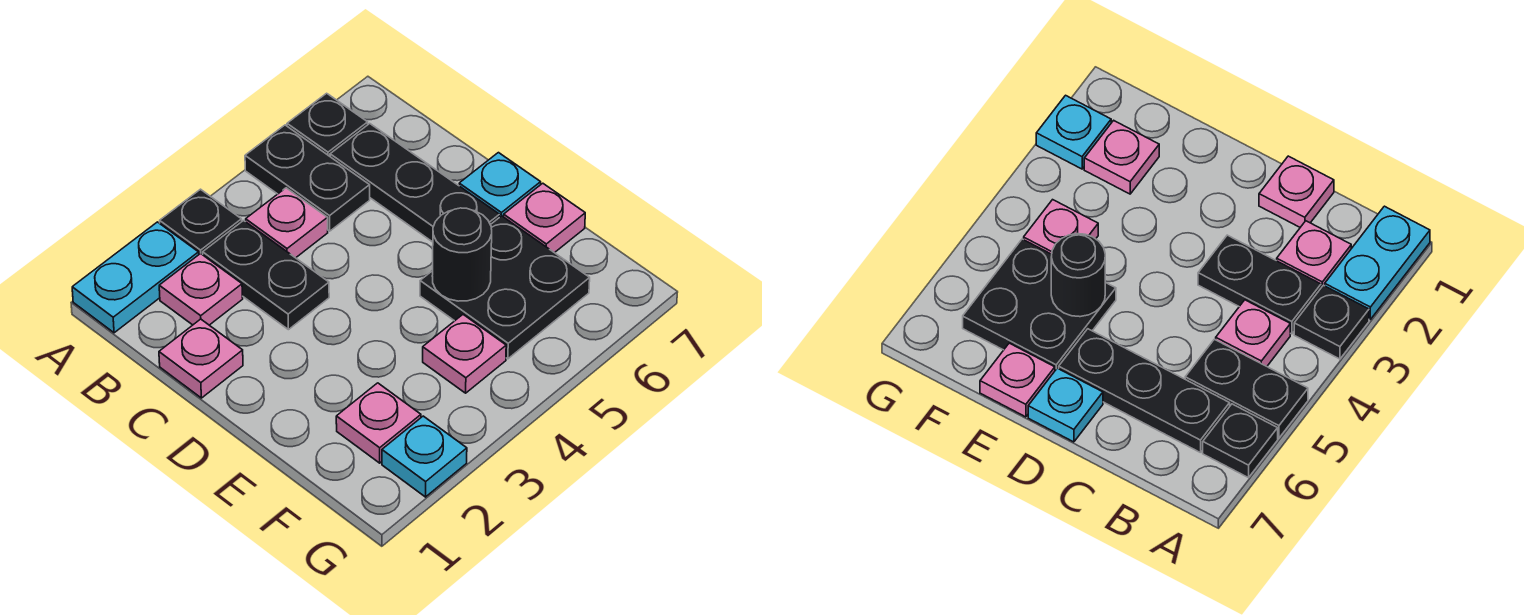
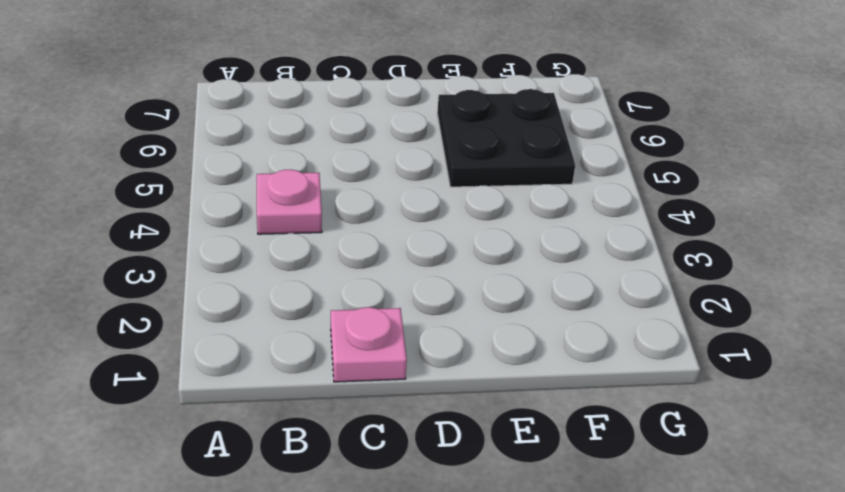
none -> cyan 1x2 plate [72,222,199,333]
none -> black 1x1 plate [160,189,242,255]
none -> black 1x2 plate [245,125,370,231]

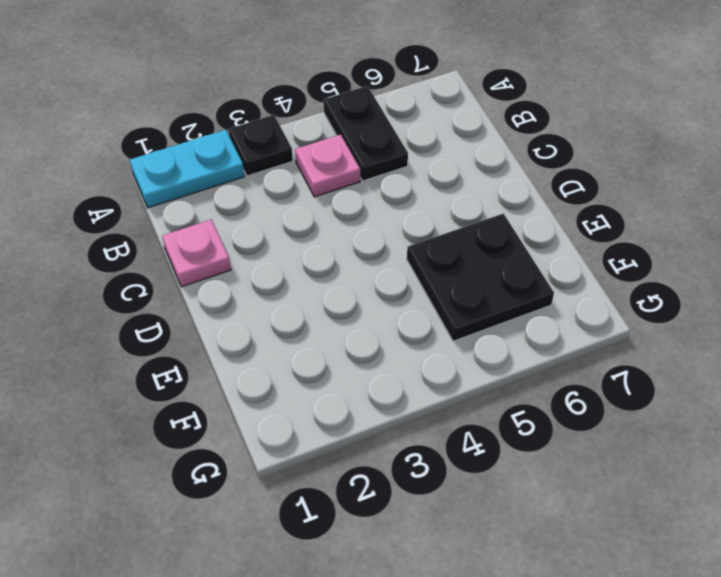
none -> black 1x1 plate [287,93,368,156]
none -> pink 1x1 plate [159,253,243,325]
none -> black 1x2 plate [203,221,329,330]

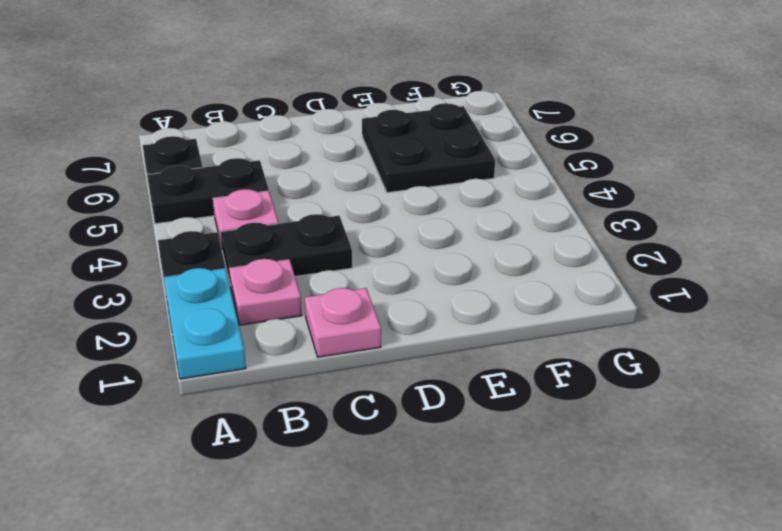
none -> black 1x3 plate [330,124,499,242]
none -> cyan 1x1 plate [459,153,541,217]
none -> pink 1x1 plate [504,183,585,253]

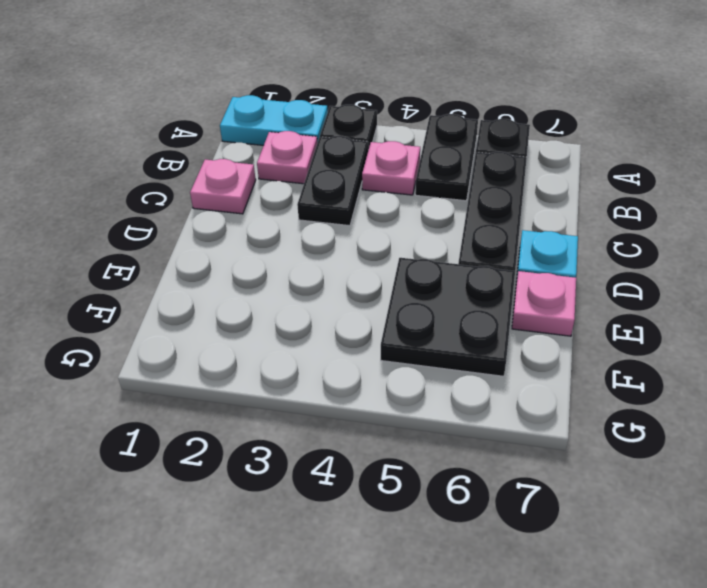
none -> pink 1x1 plate [336,383,421,463]
none -> pink 1x1 plate [423,315,506,393]
none -> cyan 1x1 plate [382,416,467,497]

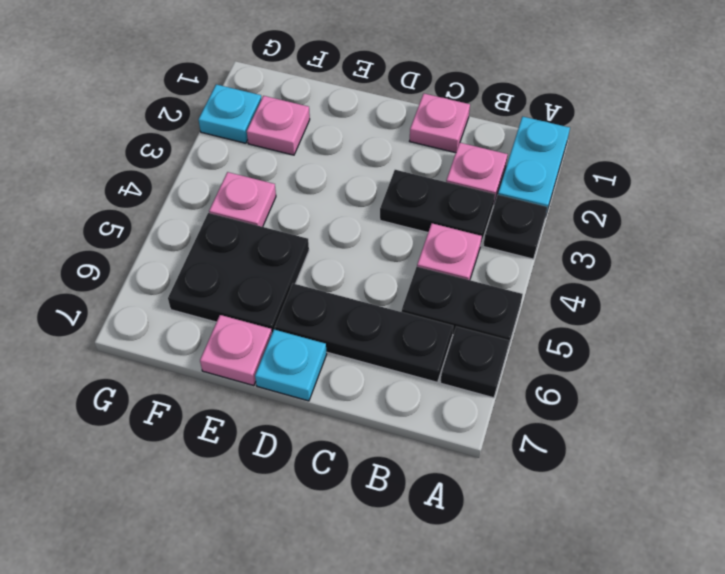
none -> black 1x1 round brick [432,208,492,301]

